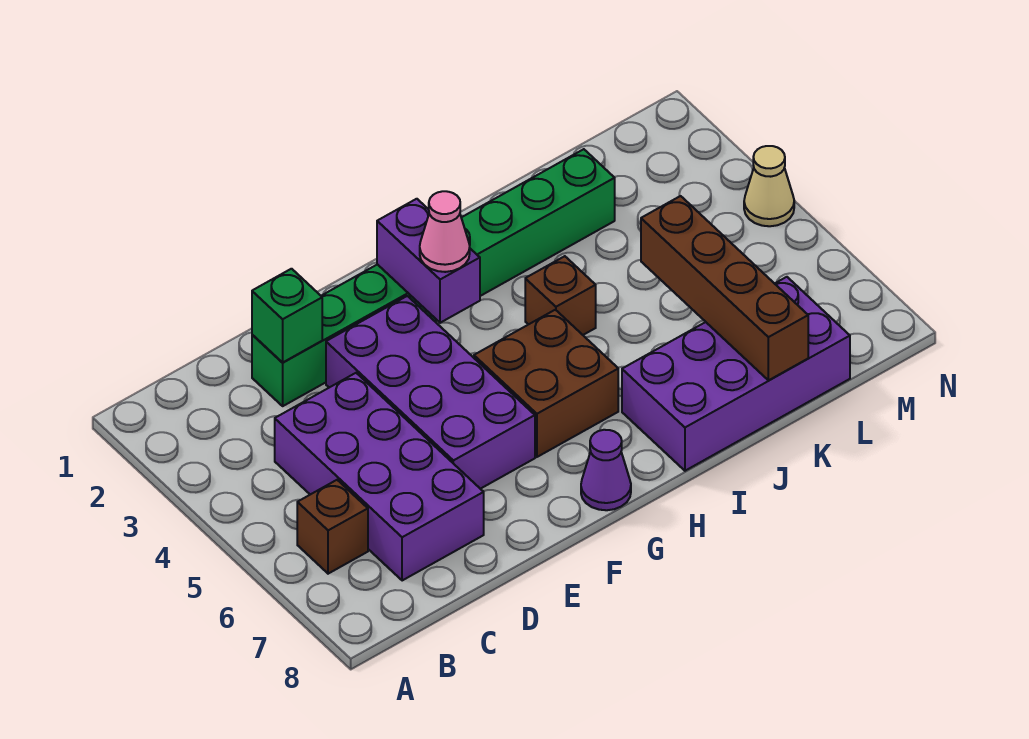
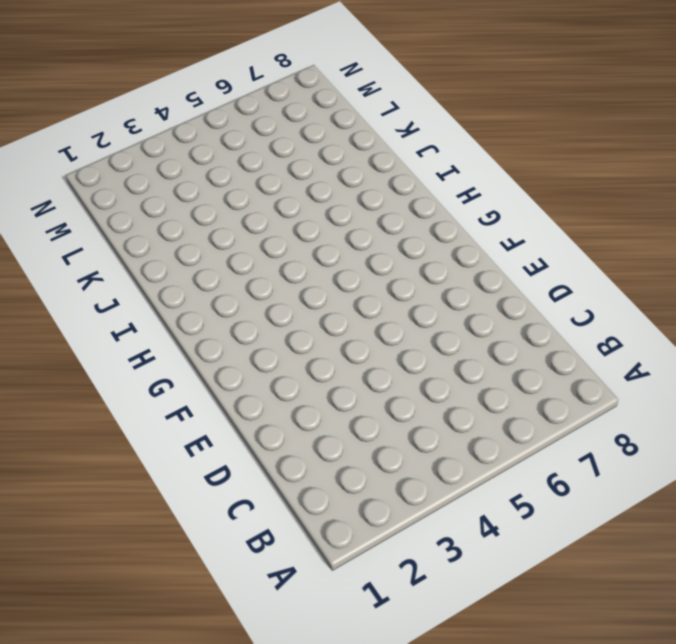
none -> brown 1x1 brick [297,480,368,574]
none -> purple 2x4 brick [275,373,484,581]
none -> green 1x8 brick [252,149,615,406]

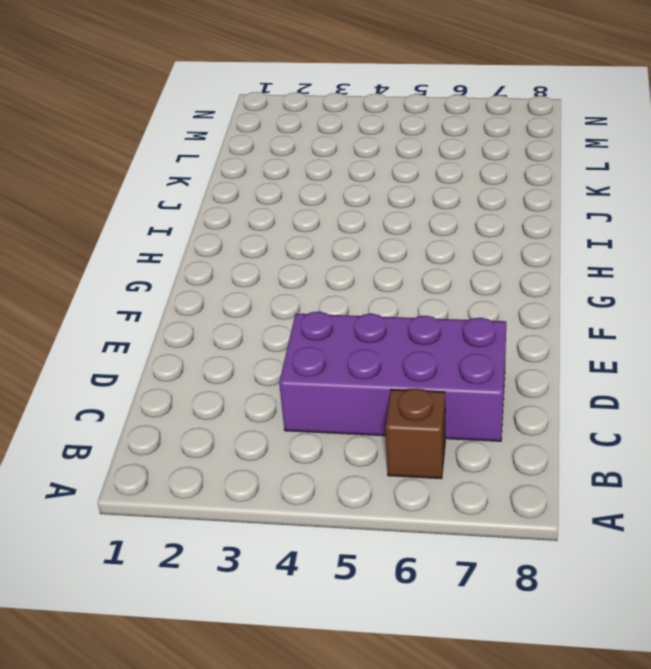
none -> green 1x8 brick [252,149,615,406]
none -> purple 2x4 brick [326,296,535,489]
none -> brown 2x2 brick [474,310,618,457]

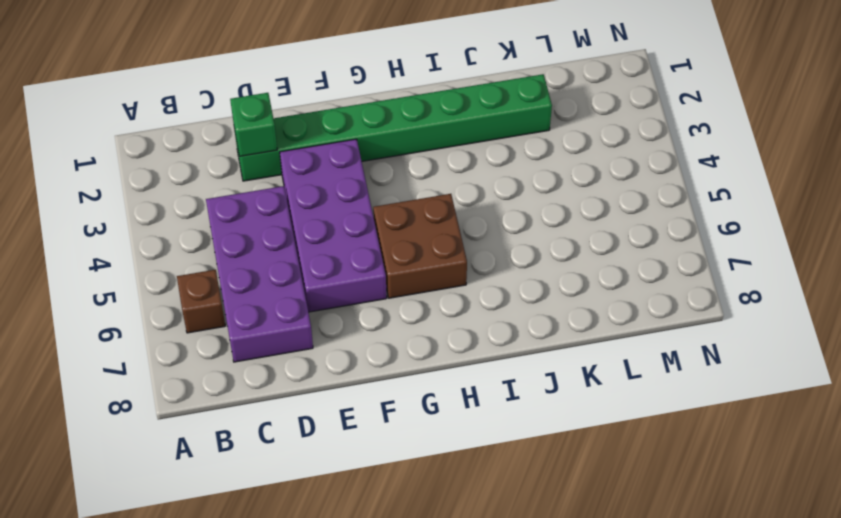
none -> purple 1x1 cone [581,430,631,510]
none -> brown 1x1 brick [525,256,596,335]
none -> purple 2x4 brick [622,277,850,471]

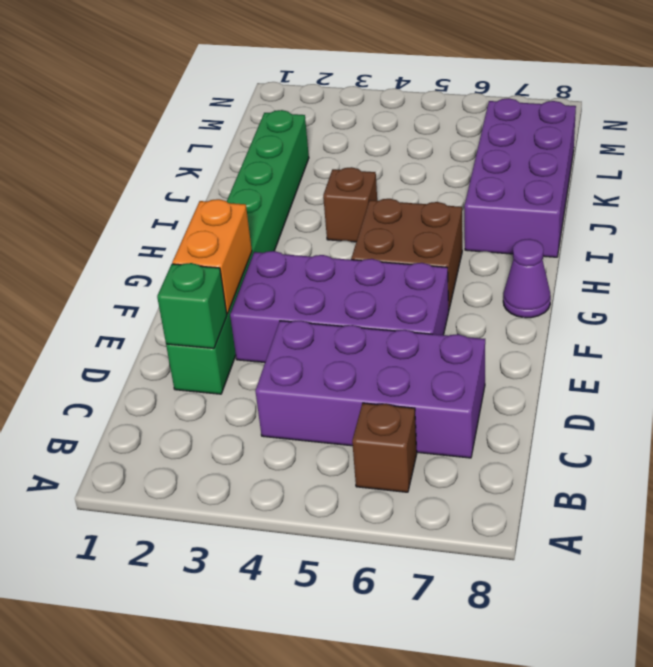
orange 1x2 brick [172,199,252,314] -> none
none -> tan 1x1 cone [744,146,794,226]
none -> purple 1x2 brick [377,199,480,323]
none -> brown 1x4 brick [641,196,808,380]

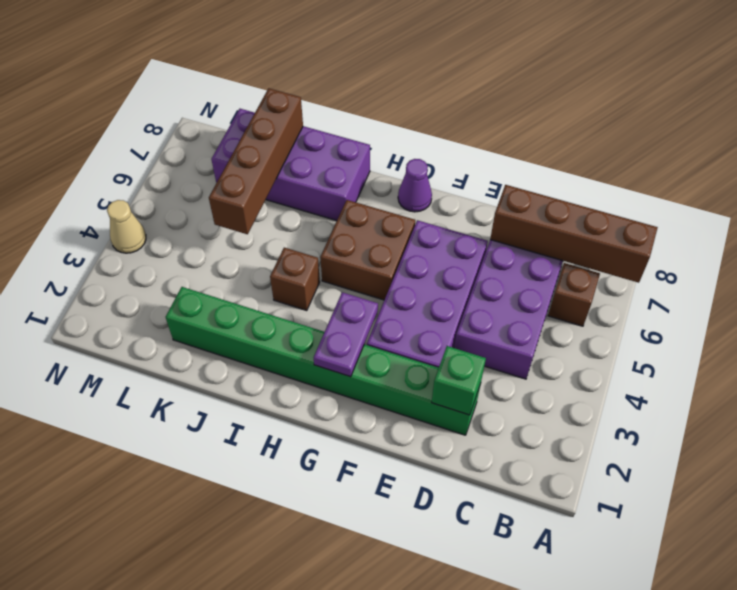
brown 1x4 brick [490,185,658,283] -> none
purple 1x2 plate [314,292,378,377] -> purple 1x2 brick [377,199,480,323]
none -> pink 1x1 cone [420,191,470,272]

